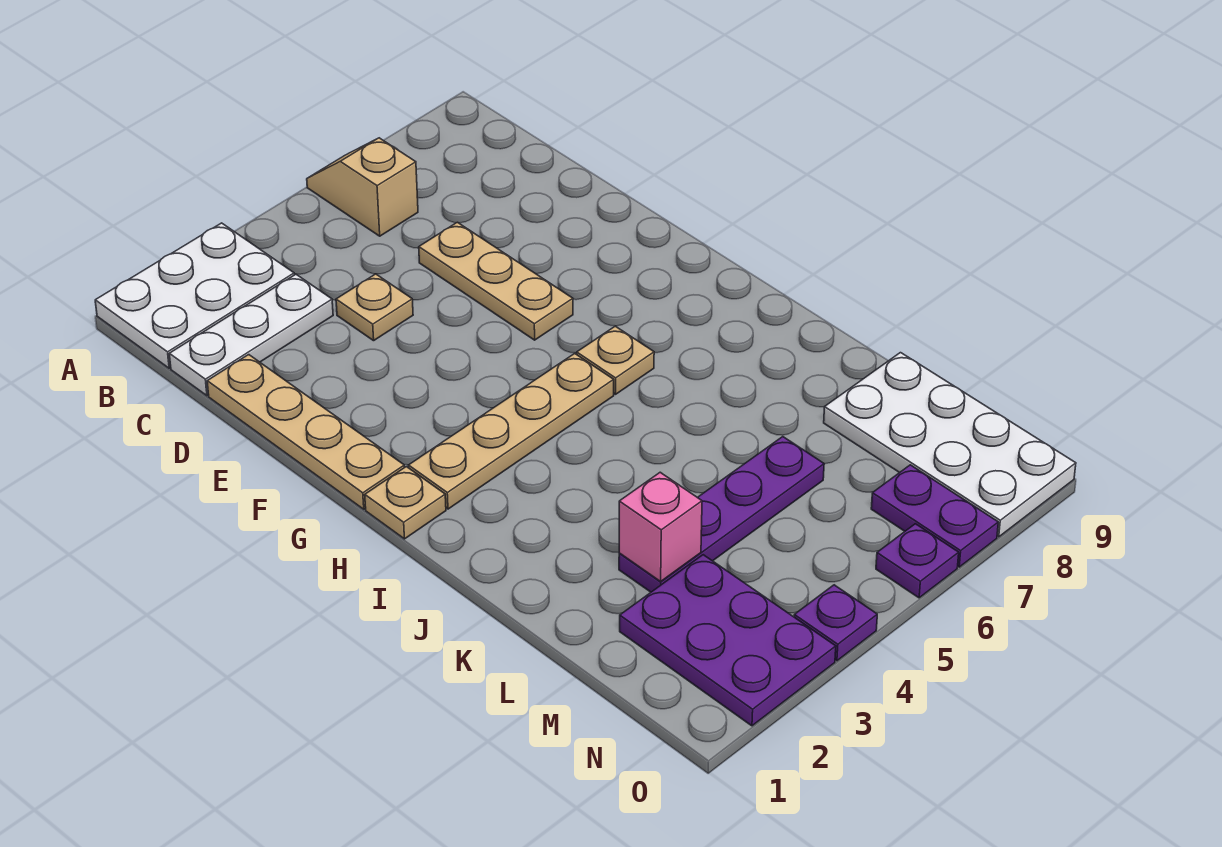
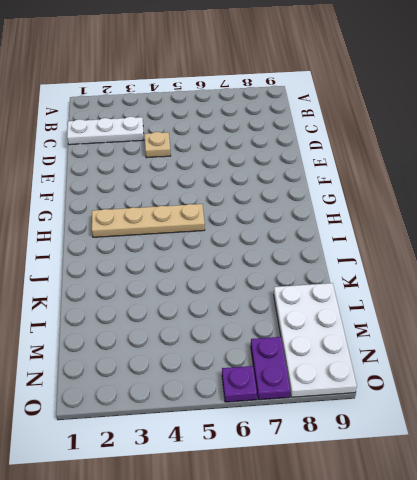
none -> white 2x3 plate [95,223,294,368]
none -> tan 1x2 slope [307,138,418,236]
none -> tan 1x4 plate [207,355,405,509]

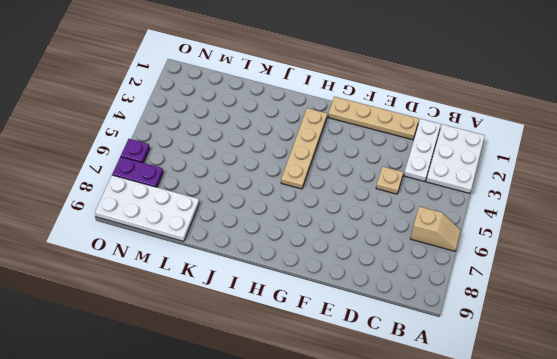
none -> tan 1x3 plate [419,222,573,340]
none -> tan 1x1 plate [365,467,446,539]
none -> tan 1x1 plate [577,326,654,394]

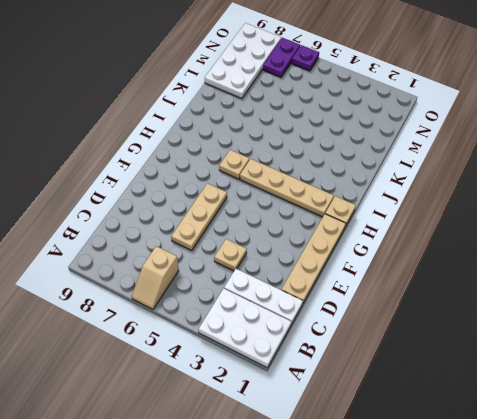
none -> purple 1x4 plate [619,437,824,592]
none -> purple 2x3 plate [620,555,836,726]
none -> purple 1x1 plate [794,585,877,661]

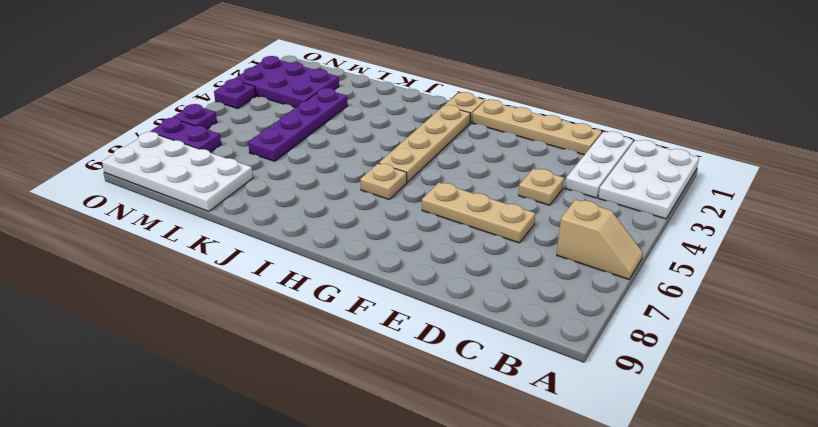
none -> pink 1x1 brick [619,472,702,581]

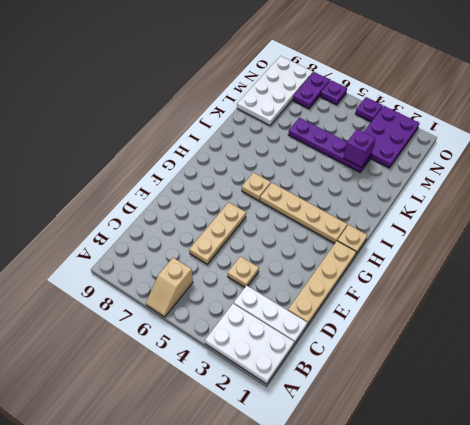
purple 1x1 brick [344,129,375,167] -> pink 1x1 brick [619,472,702,581]

